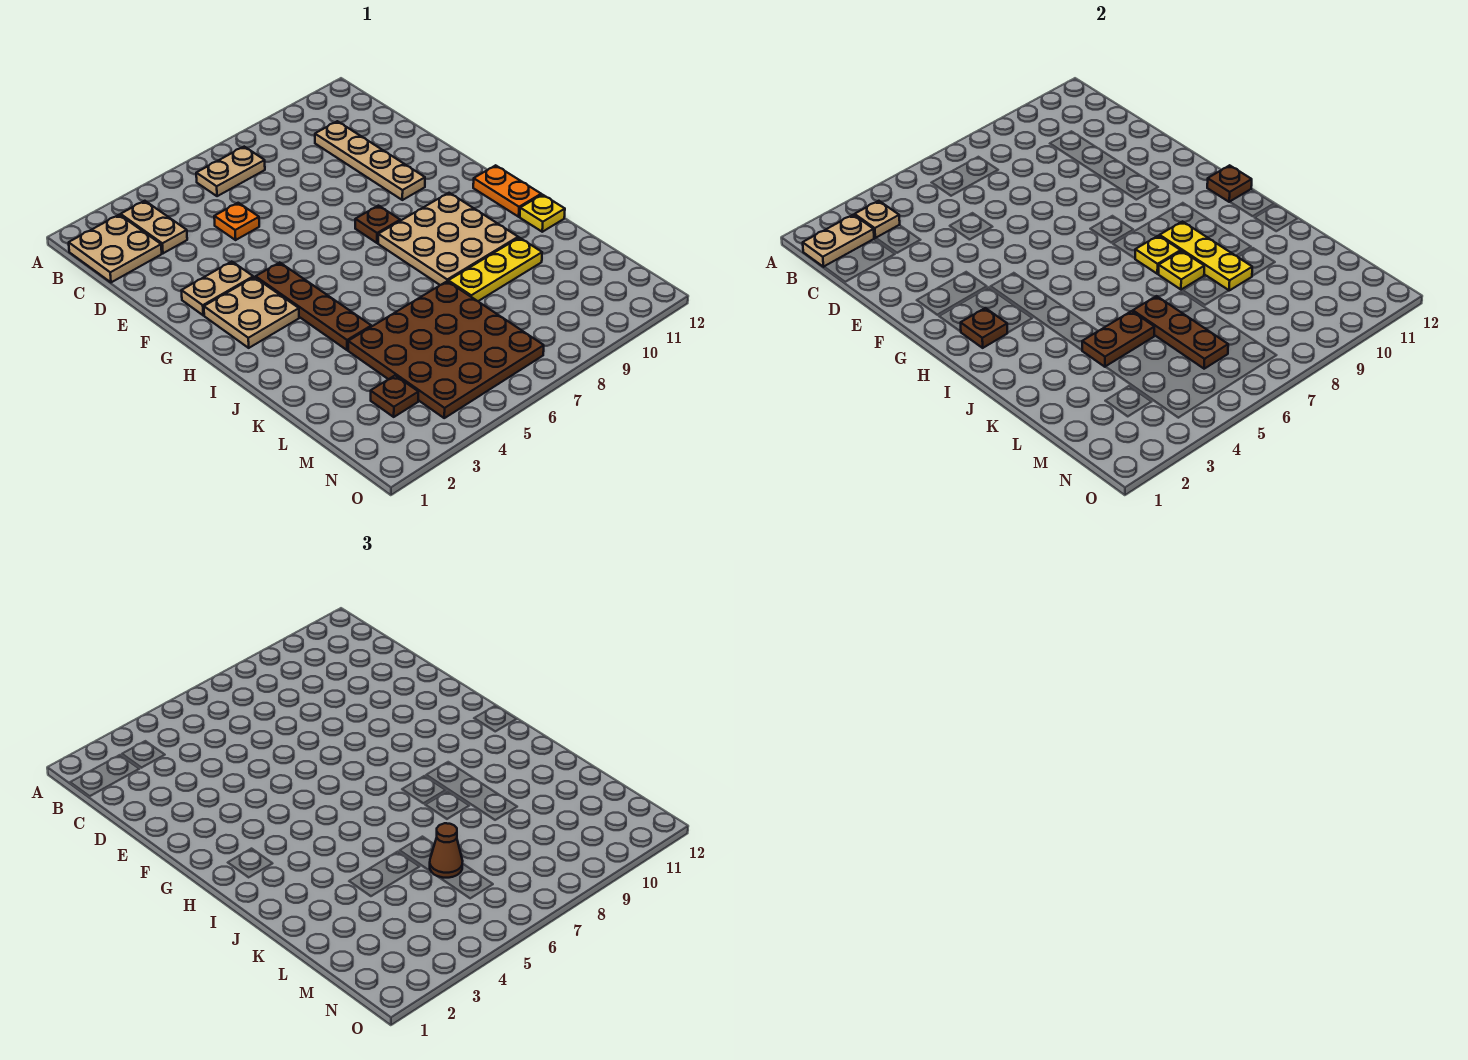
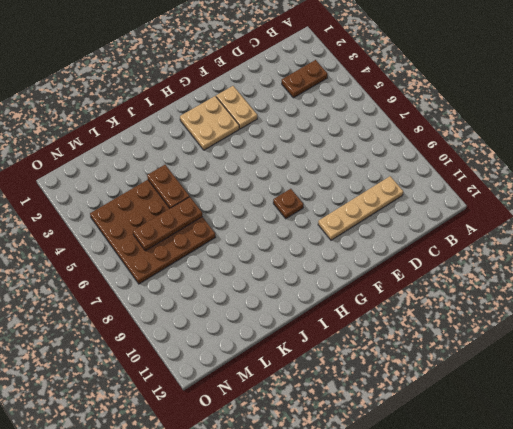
brown 1x2 plate [282,60,328,98] -> tan 1x2 plate [121,201,187,253]
none -> tan 2x2 plate [69,215,162,282]
none -> tan 1x2 plate [196,147,265,196]
none -> orange 1x1 plate [214,203,259,240]

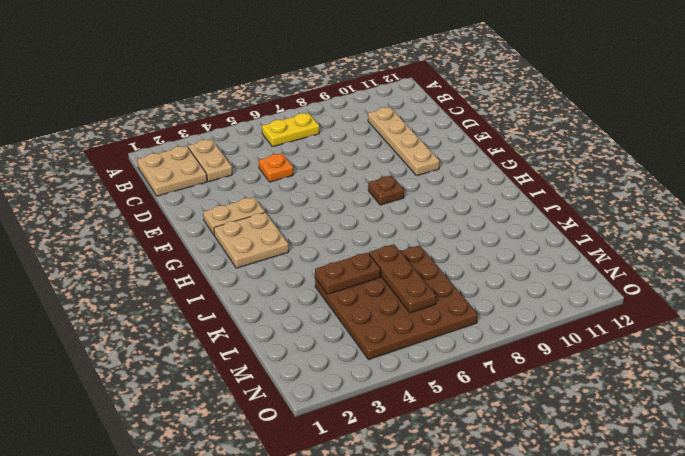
yellow 1x2 plate [262,113,319,147] -> tan 1x2 plate [196,147,265,196]
none -> brown 1x4 plate [255,262,372,350]
none -> tan 3x3 plate [378,193,518,285]
none -> orange 1x2 plate [473,165,541,217]

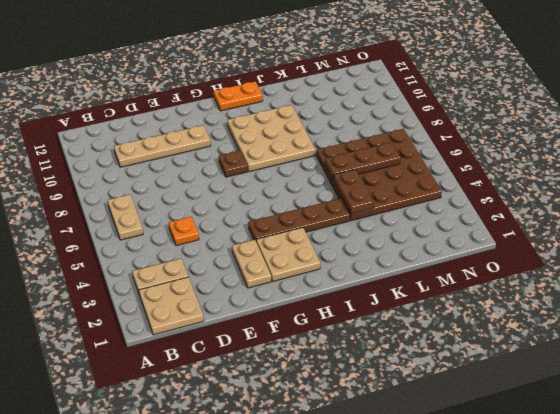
none -> yellow 1x1 plate [520,195,565,232]
none -> yellow 1x3 plate [448,238,542,301]
none -> brown 1x1 plate [371,375,418,417]

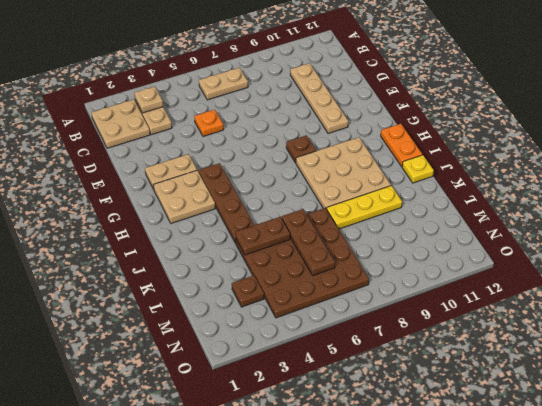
none -> tan 1x2 plate [803,215,874,267]
none -> brown 1x1 plate [961,308,1007,348]
none -> brown 1x1 plate [1207,165,1252,202]

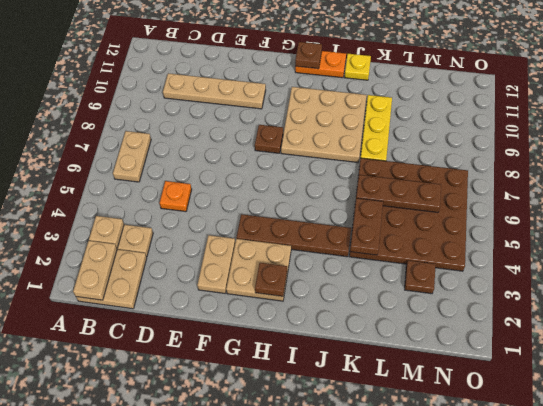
none -> yellow 1x1 plate [1135,236,1181,274]
none -> yellow 1x3 plate [1160,222,1252,290]
none -> yellow 1x1 plate [1159,251,1204,290]

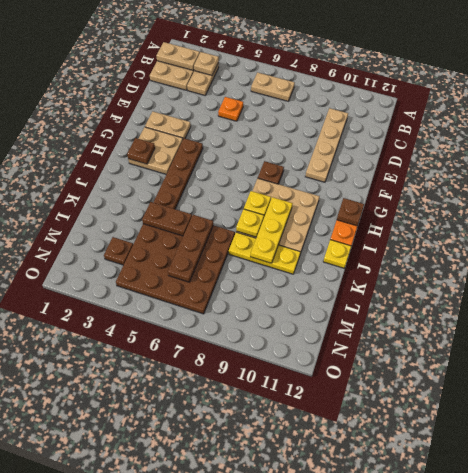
none -> brown 1x1 cone [430,823,463,878]

